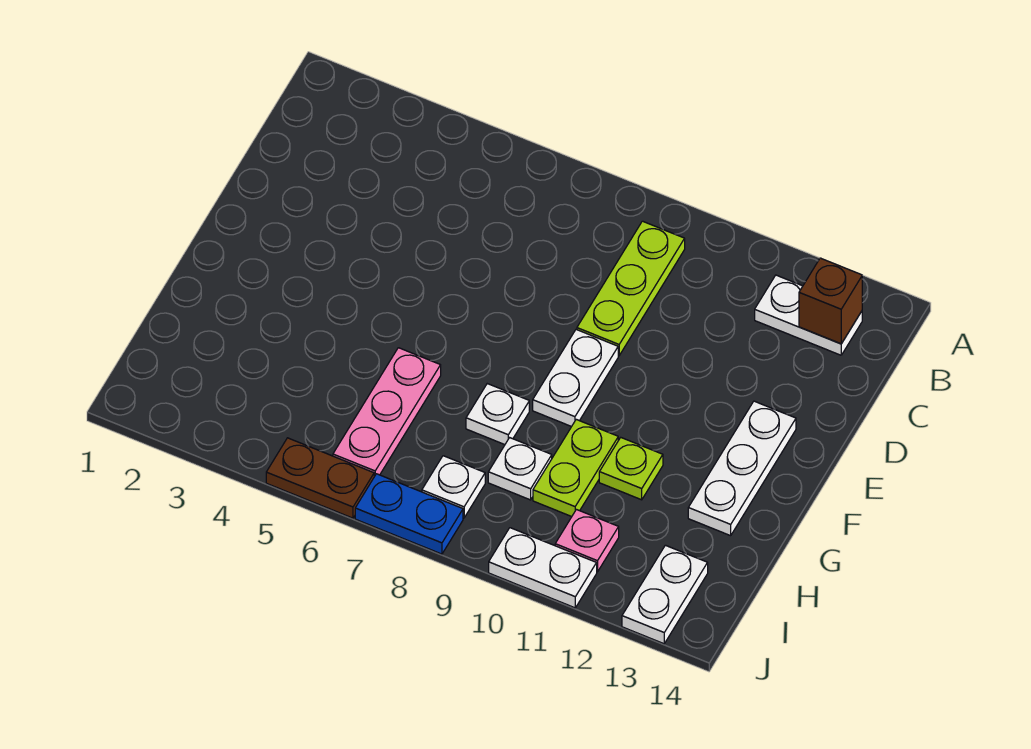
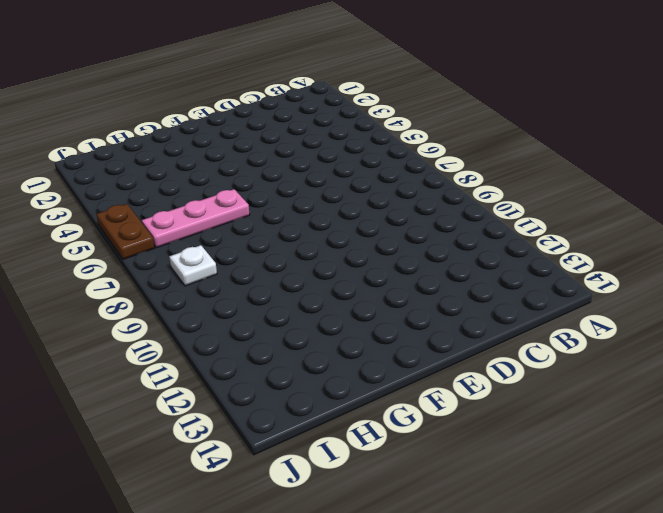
none -> lime 1x3 plate [577,221,685,356]
none -> white 1x2 plate [755,275,862,355]
none -> white 1x2 plate [533,330,618,427]

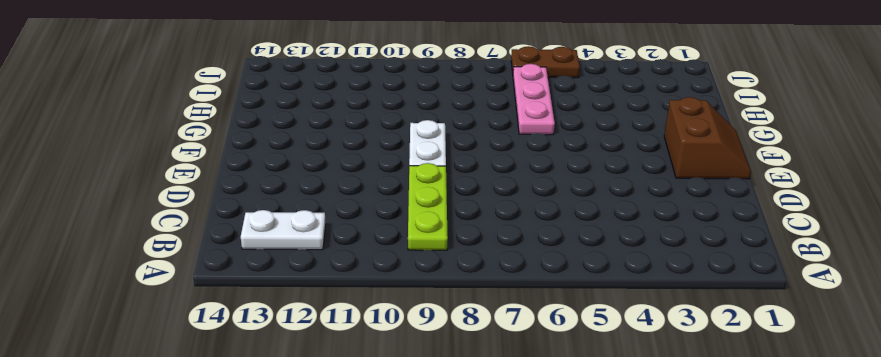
brown 2x2 slope [664,97,751,179] -> none
none -> white 1x3 plate [688,401,796,536]
none -> white 1x1 plate [466,384,529,445]
none -> lime 1x2 plate [533,419,618,517]

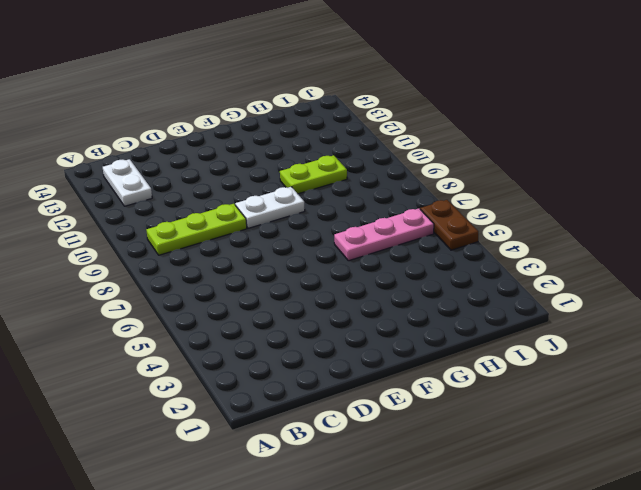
none -> white 1x3 plate [688,401,796,536]
none -> white 1x1 plate [466,384,529,445]
none -> lime 1x1 plate [599,438,663,500]

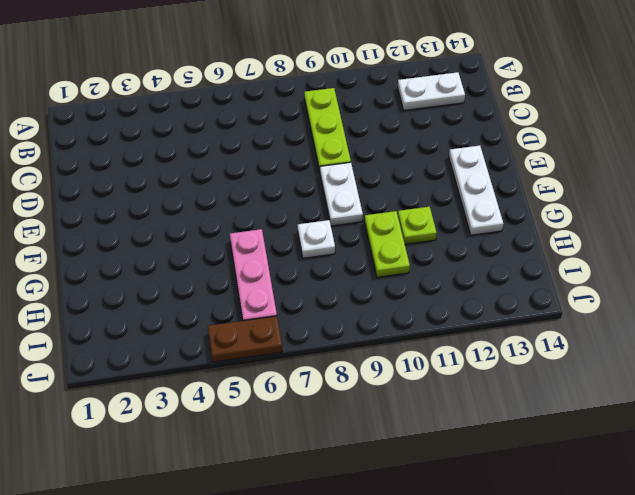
none -> white 1x1 plate [488,438,552,500]
none -> white 1x1 plate [422,456,485,518]
none -> pink 1x1 plate [555,510,619,572]

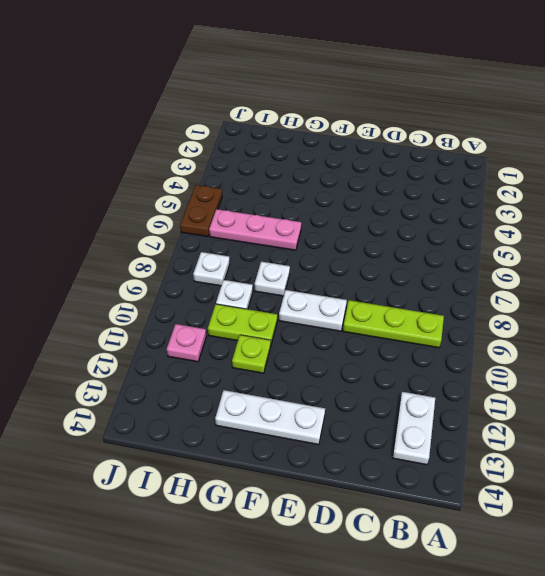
none -> white 1x2 plate [622,545,708,644]
none -> blue 1x2 plate [355,474,463,554]
none -> white 1x2 plate [489,528,597,608]

